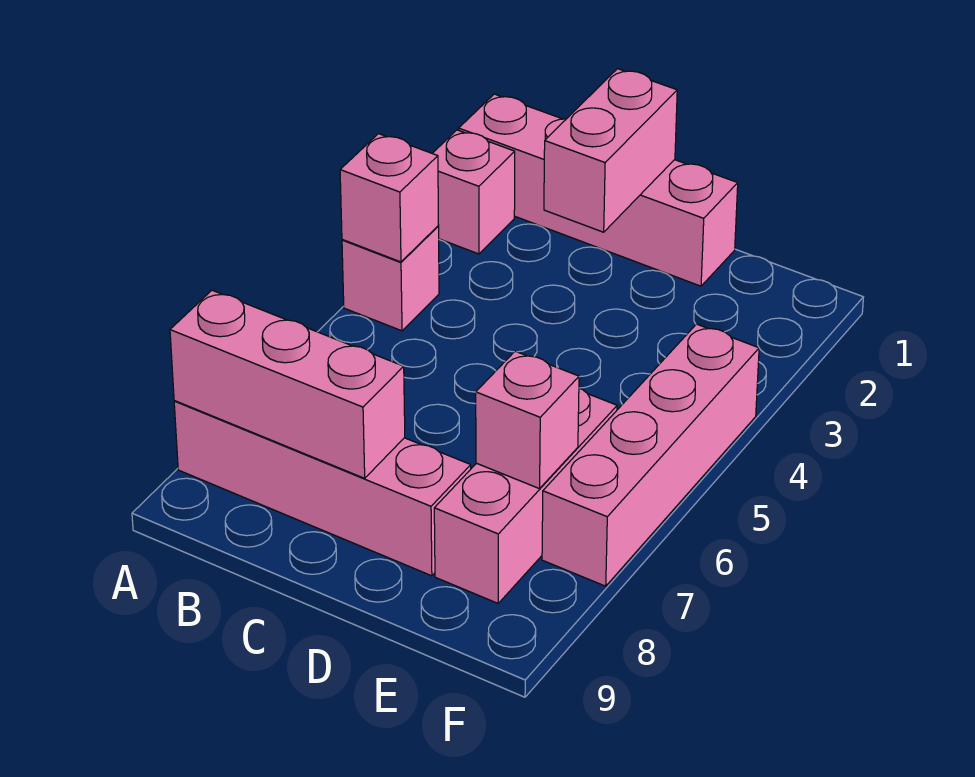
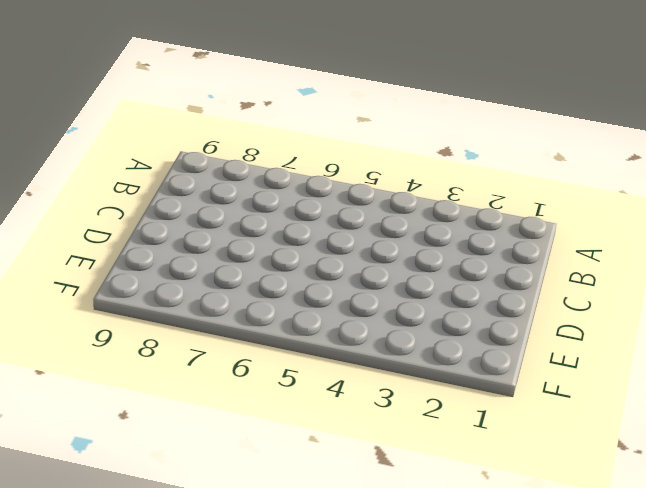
none -> pink 1x4 brick [459,94,738,286]
none -> pink 1x1 brick [432,130,515,254]

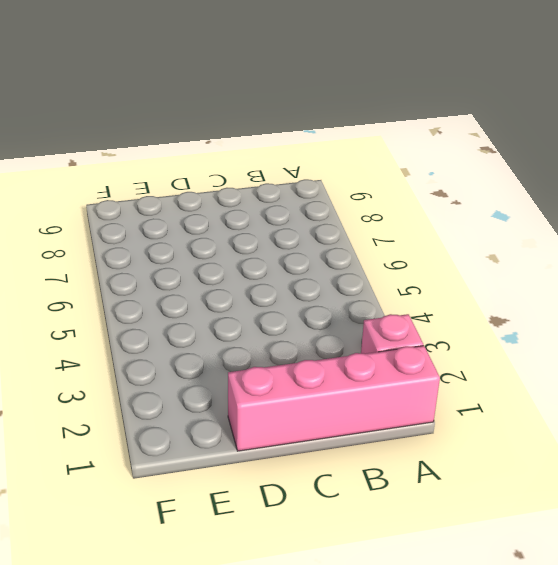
none -> pink 1x1 brick [342,226,439,331]
none -> pink 1x4 brick [174,401,471,576]

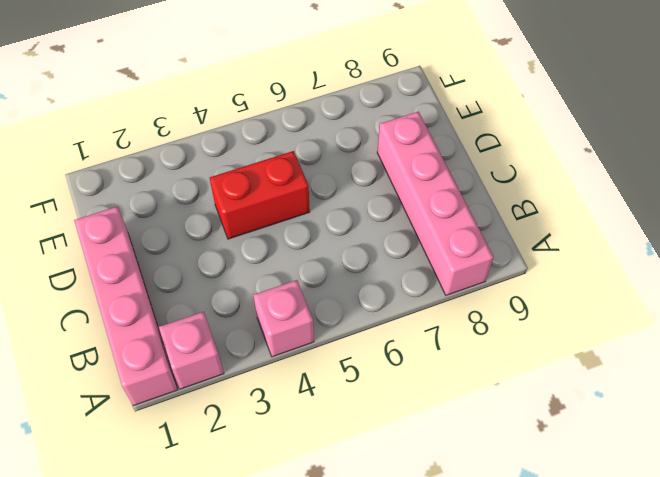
red 1x2 brick [210,151,310,239] -> none
none -> pink 1x3 brick [434,388,617,603]
none -> pink 1x4 brick [542,324,759,586]

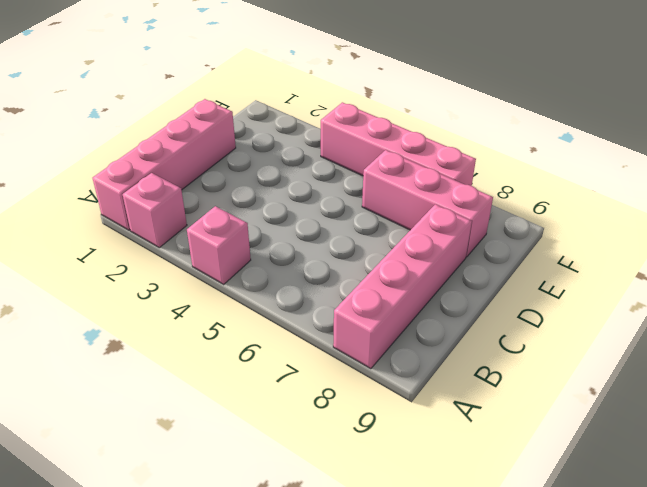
none -> pink 1x1 brick [340,134,438,262]
none -> pink 1x3 brick [170,290,405,478]

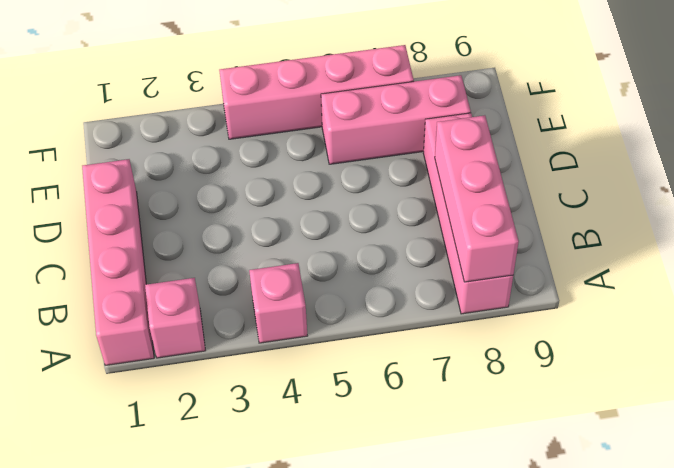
none -> pink 1x1 brick [340,134,438,262]
none -> pink 1x2 brick [544,69,677,232]

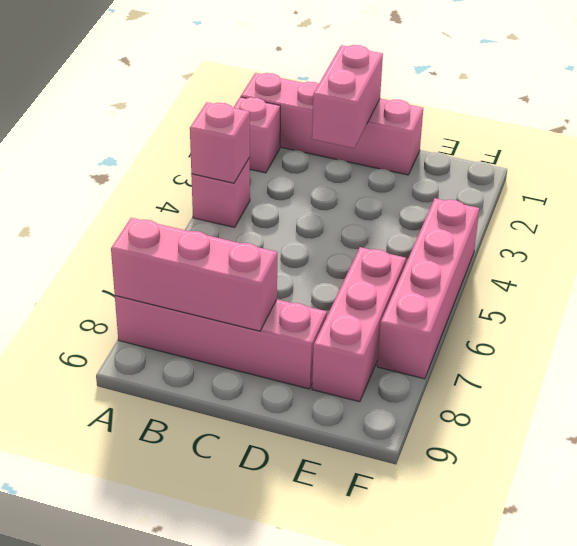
none -> pink 1x1 brick [476,351,579,489]

